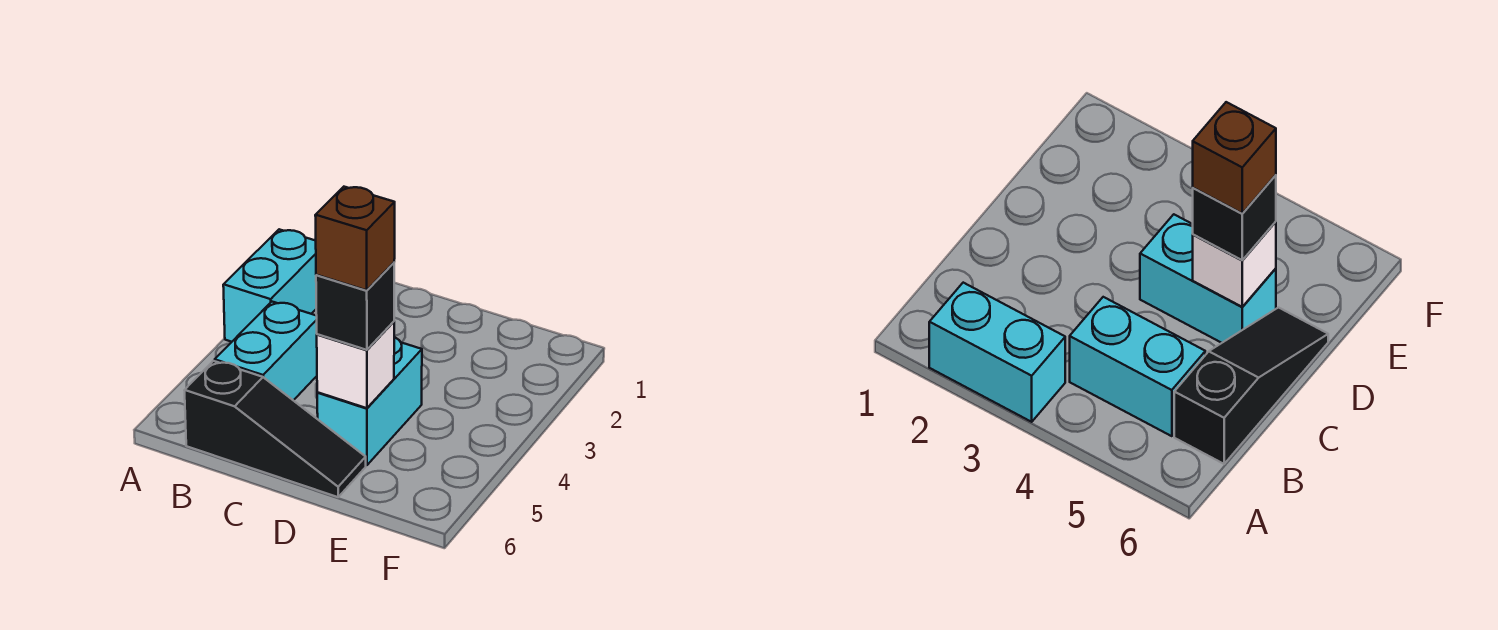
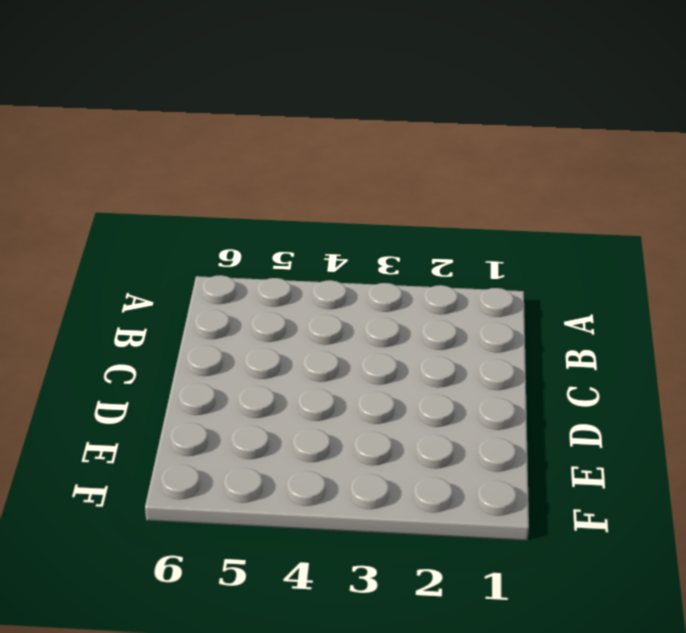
none -> cyan 1x2 brick [223,229,316,342]
none -> cyan 1x2 brick [215,302,317,401]

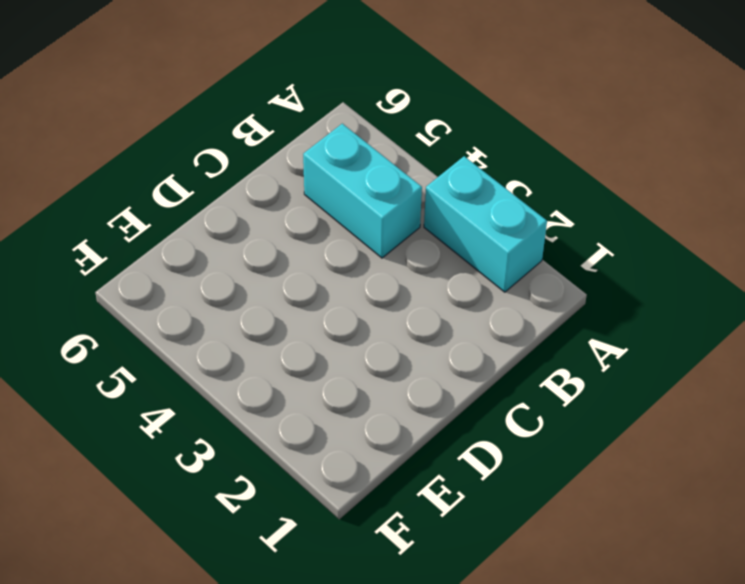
none -> black 1x3 slope [184,361,366,497]
none -> cyan 1x2 brick [317,337,422,465]

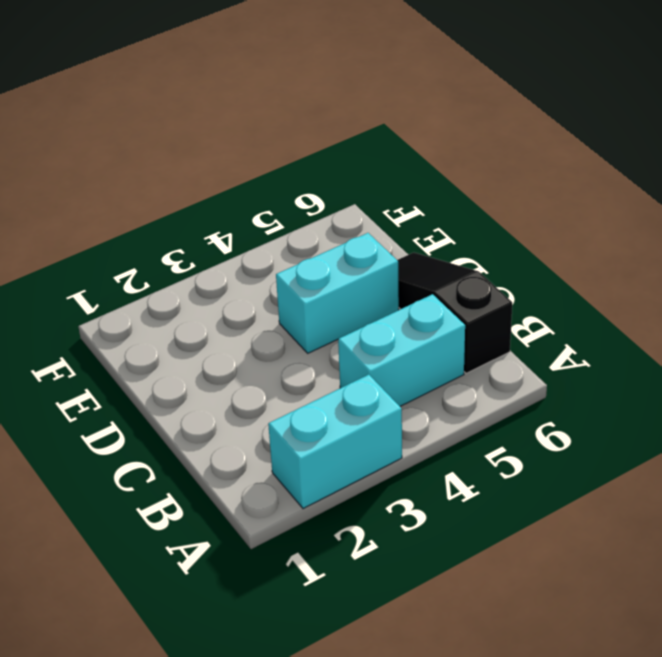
none -> white 1x1 brick [317,322,394,408]
none -> black 1x1 brick [316,263,394,350]

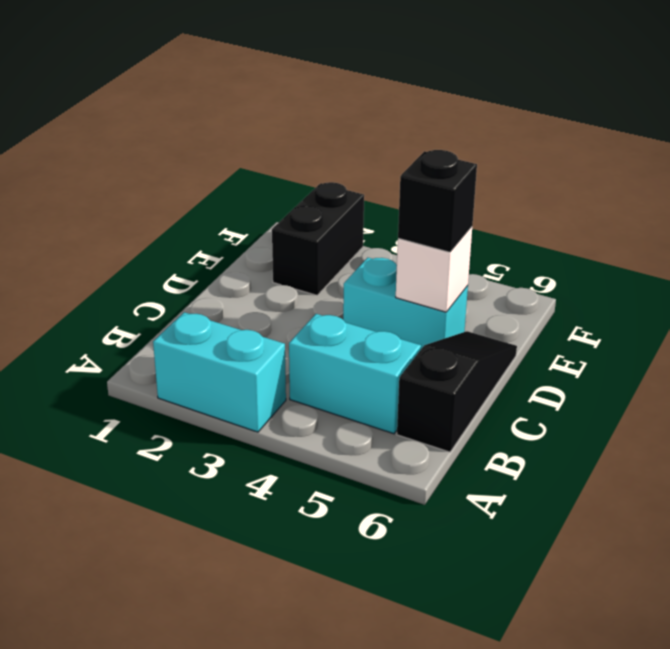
black 1x2 brick [272,182,364,295] -> none
none -> brown 1x1 brick [315,187,395,290]

